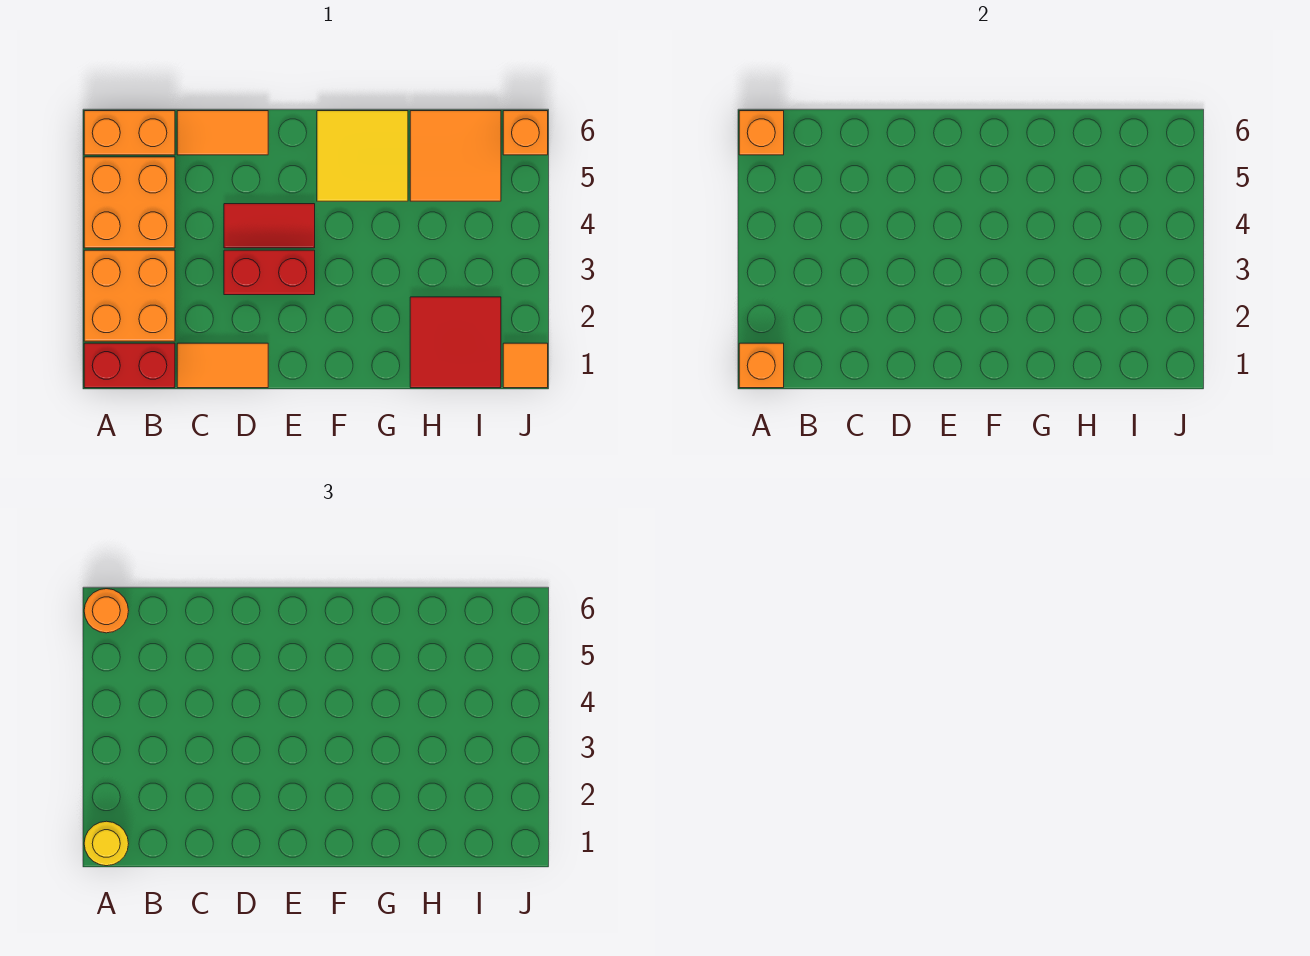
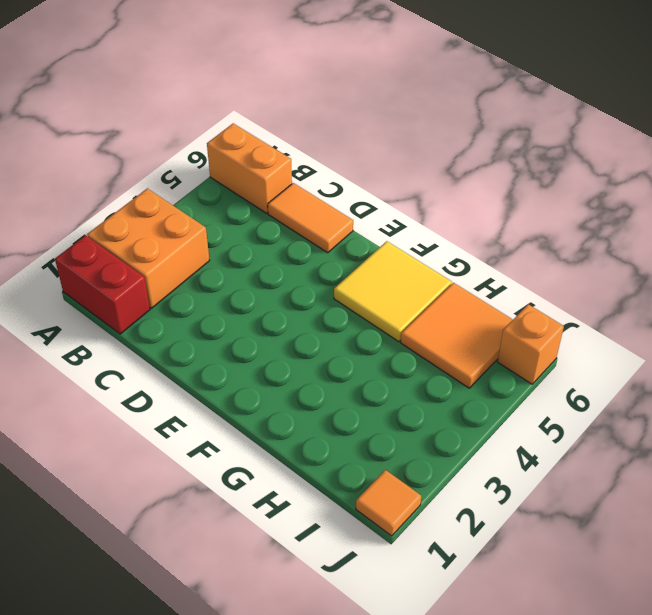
none -> orange 2x2 brick [84,157,175,248]
none -> orange 1x2 tile [177,343,268,388]
none -> red 1x2 brick [224,250,315,295]

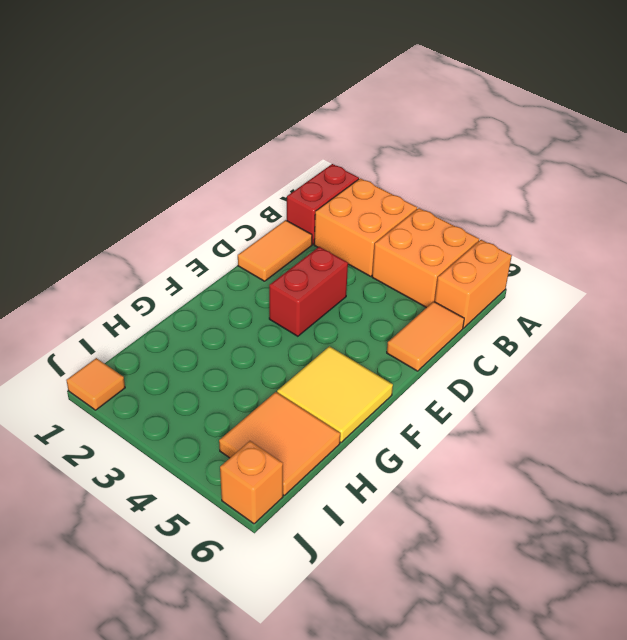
none -> red 1x2 tile [224,204,315,248]
none -> red 2x2 tile [410,297,501,388]
none -> orange 1x1 brick [739,343,784,388]

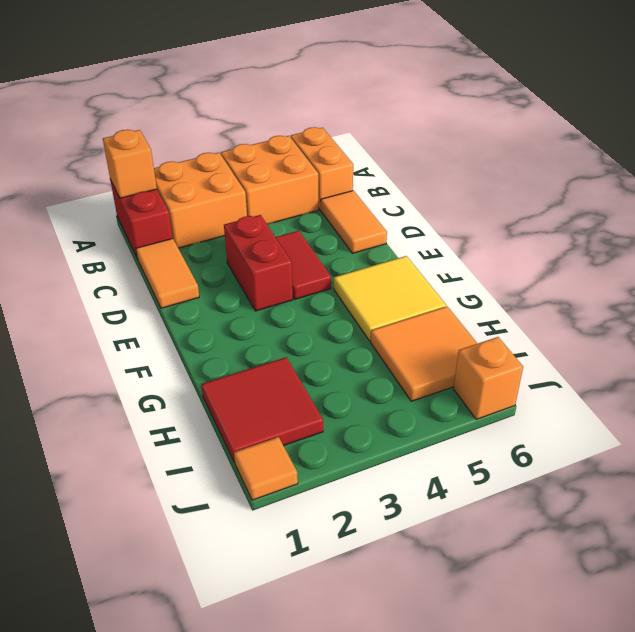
none -> orange 1x1 brick [739,111,784,155]
none -> yellow 1x1 round brick [84,821,129,866]
none -> orange 1x1 round brick [84,589,129,633]

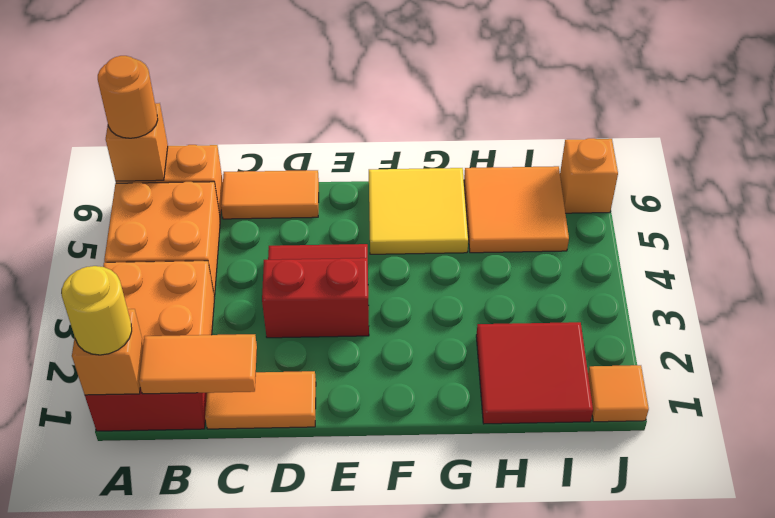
orange 1x2 tile [139,334,257,394] -> none

